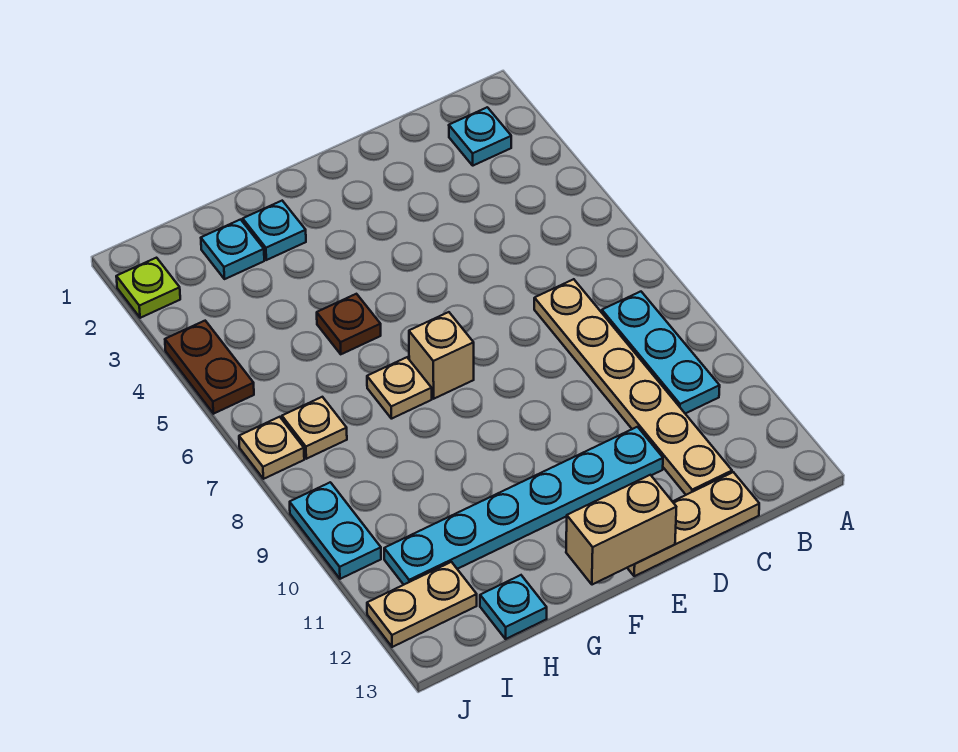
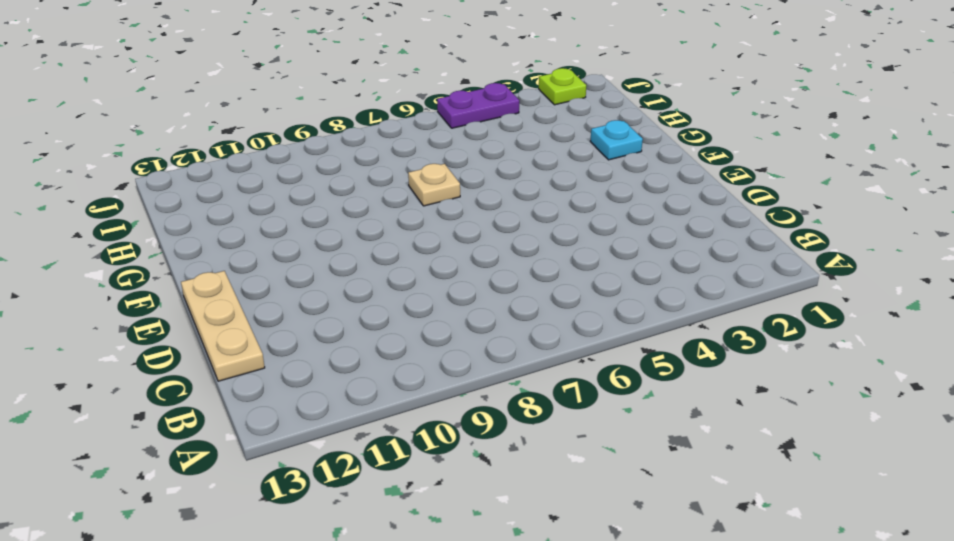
purple 1x2 plate [437,83,519,128] -> brown 1x2 plate [165,321,254,414]
none -> cyan 1x1 plate [449,107,511,166]
none -> cyan 1x3 plate [602,292,720,414]
none -> tan 1x6 plate [534,279,732,495]

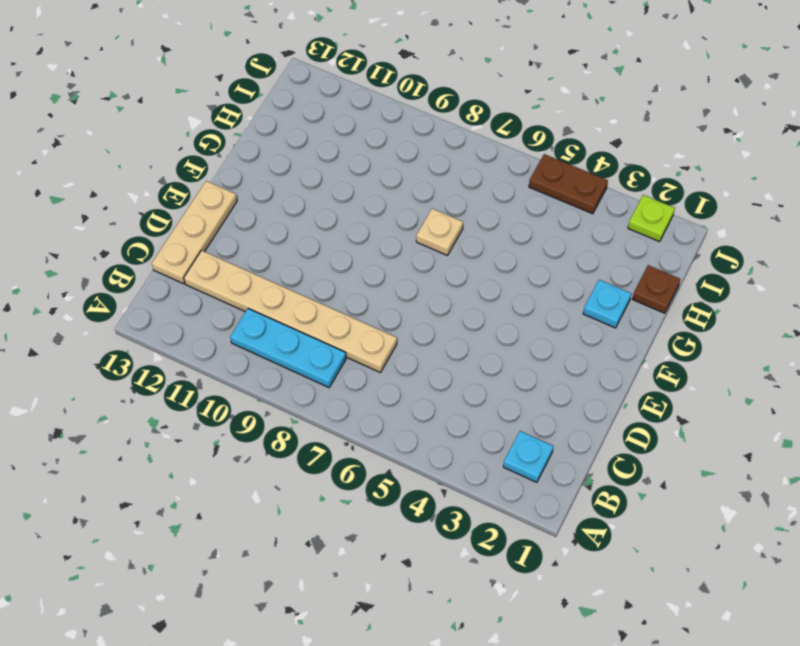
brown 1x1 plate [633,265,680,313] -> brown 1x1 plate moved to [317,294,381,354]
none -> cyan 1x6 plate [384,427,663,585]
none -> tan 1x1 brick [409,312,474,399]
none -> cyan 1x1 plate [201,220,264,279]

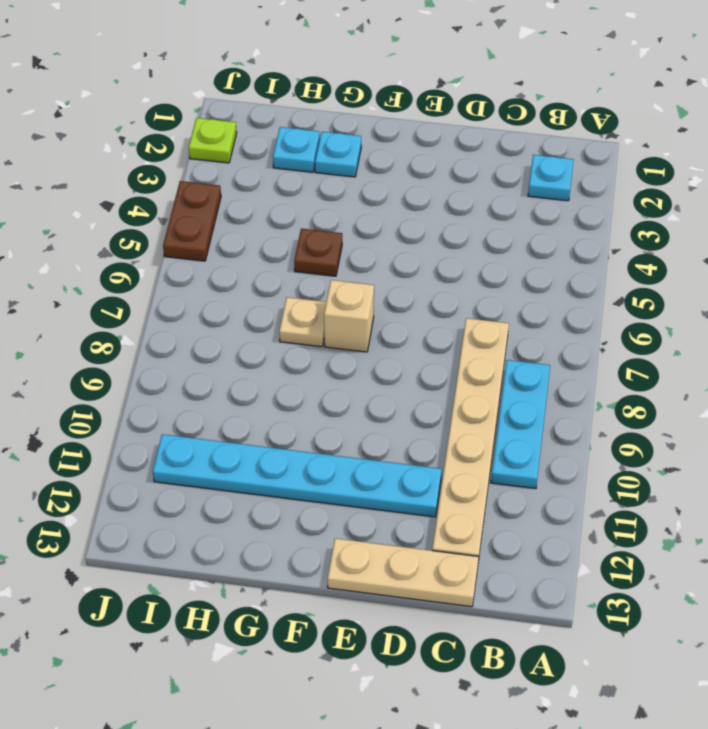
none -> cyan 1x1 plate [480,575,547,639]
none -> tan 1x1 plate [282,397,347,459]
none -> tan 1x2 plate [367,562,477,647]

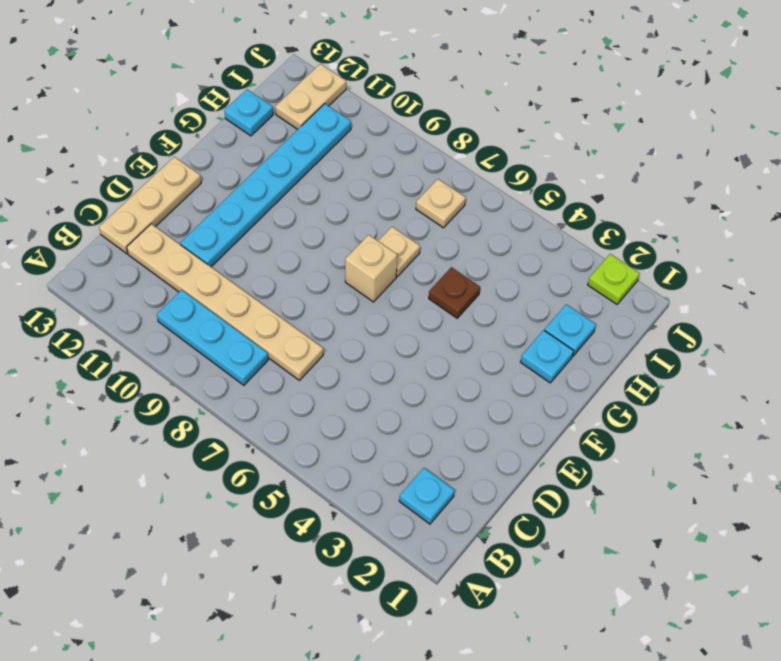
none -> brown 1x2 plate [165,321,254,414]
none -> tan 1x1 plate [239,417,304,479]
none -> cyan 1x2 plate [290,482,381,579]

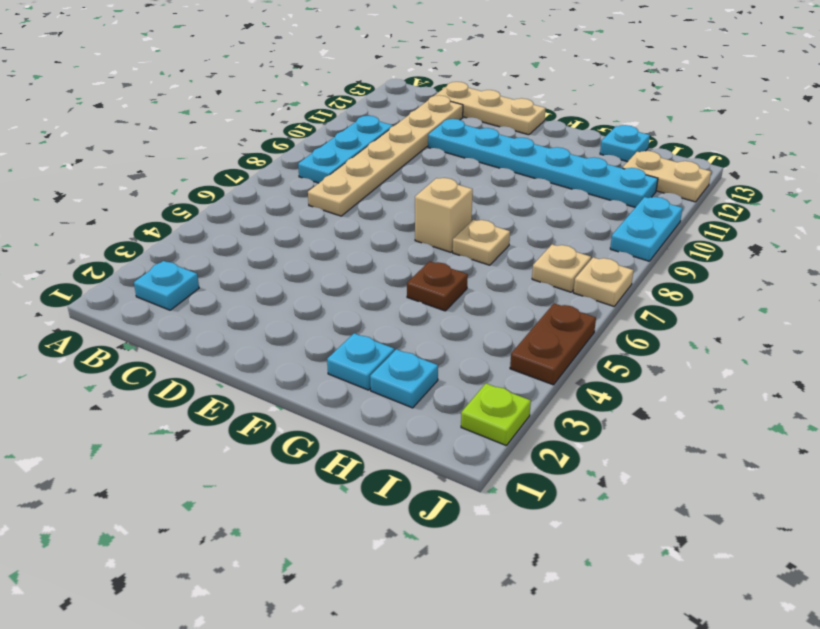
none -> tan 1x2 brick [566,475,676,585]

